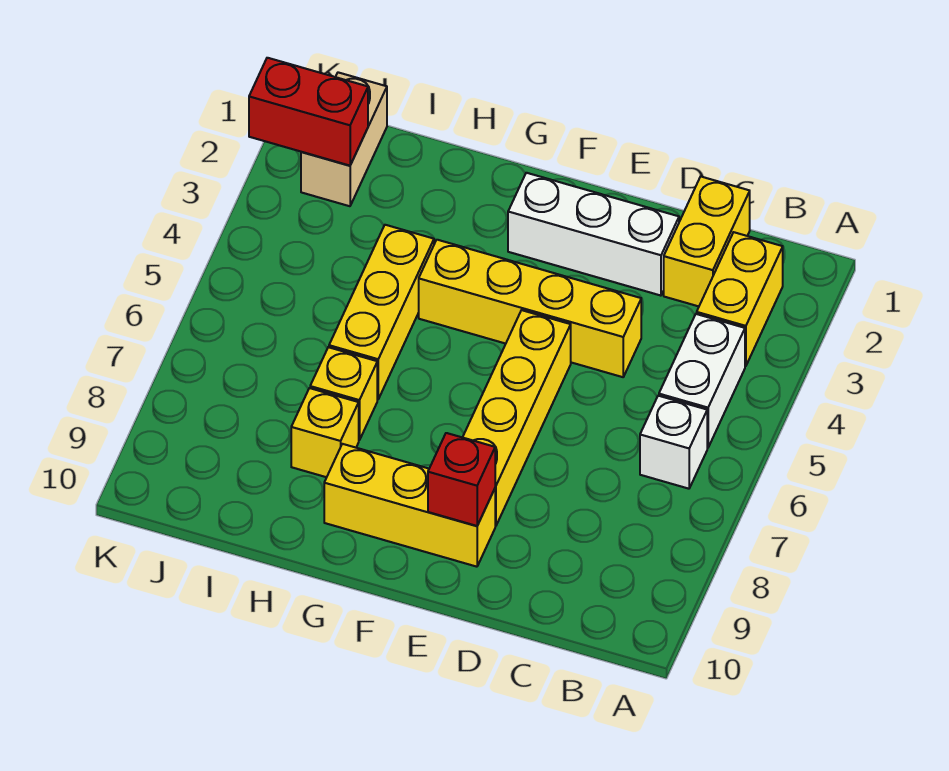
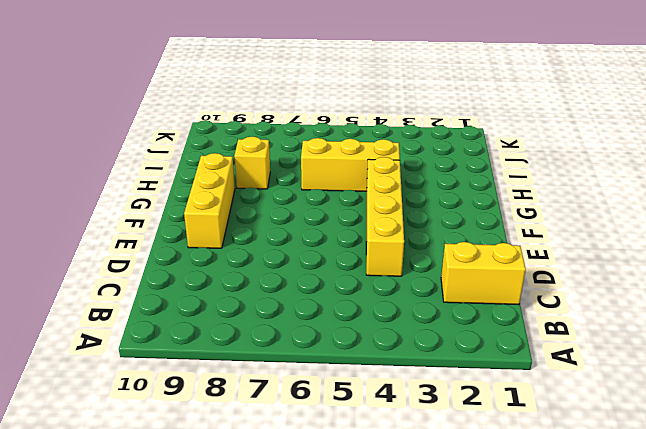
none -> yellow 1x2 brick [697,232,783,366]
none -> white 1x2 brick [659,314,745,448]
none -> white 1x1 brick [640,396,707,489]

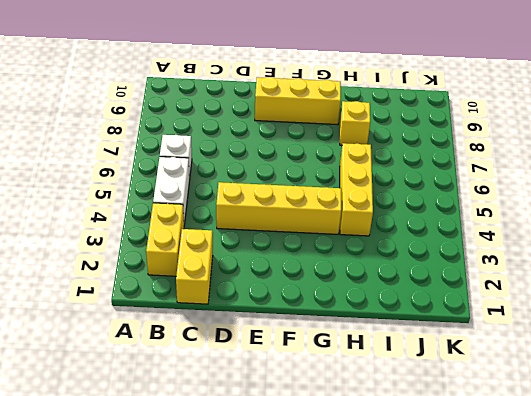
none -> white 1x3 brick [508,173,679,296]
none -> yellow 1x4 brick [463,310,571,526]
none -> yellow 1x1 brick [310,347,377,440]

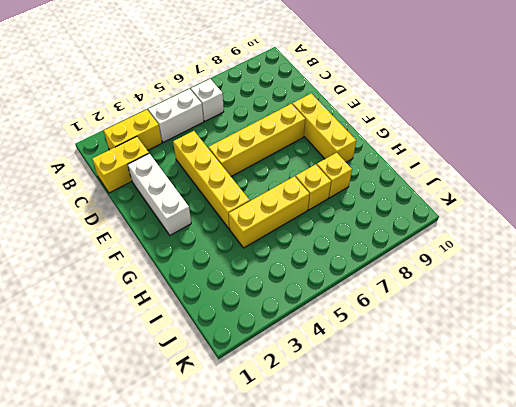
none -> tan 1x2 brick [301,72,387,206]
none -> red 1x1 brick [428,433,495,526]
none -> red 1x2 brick [249,58,368,166]

